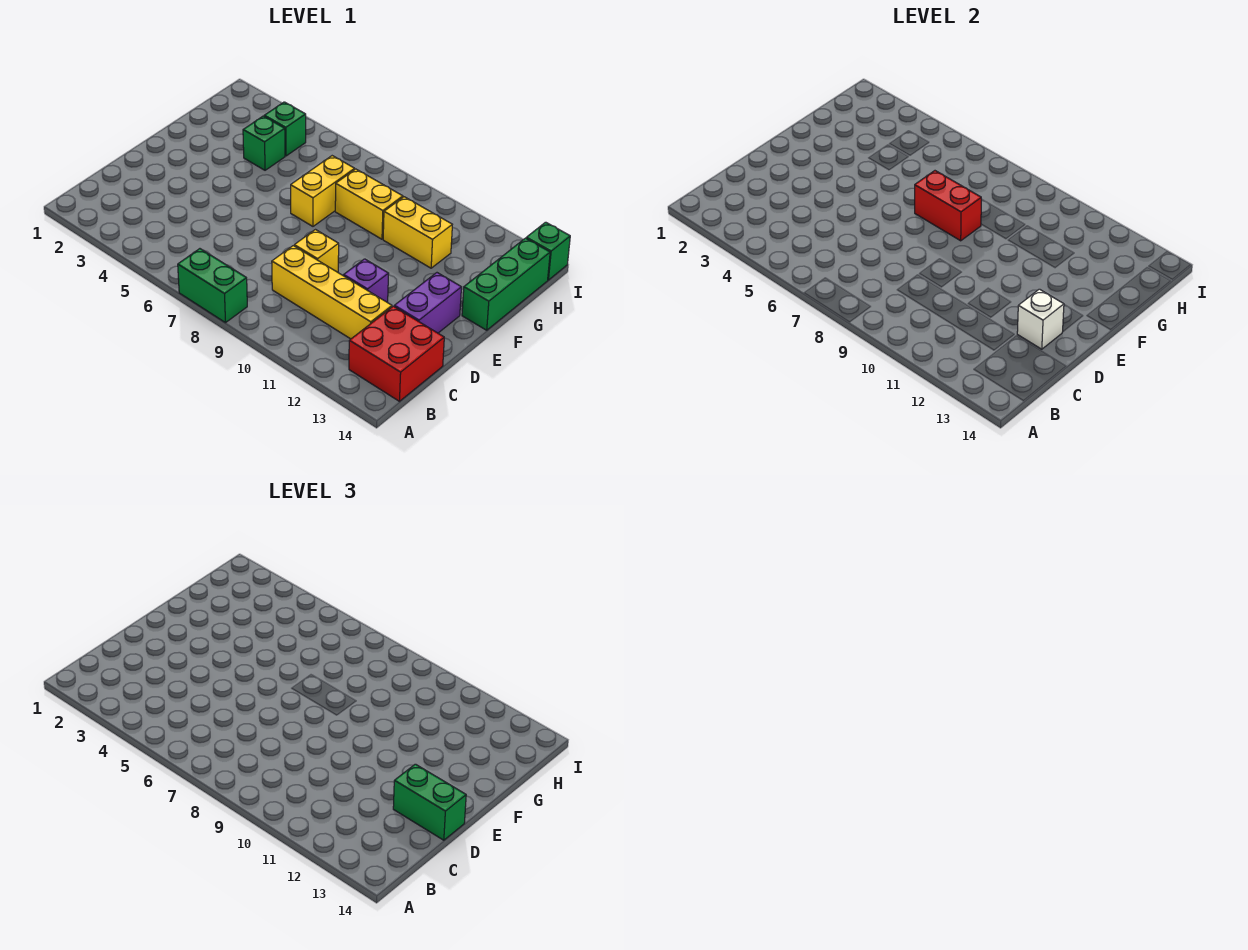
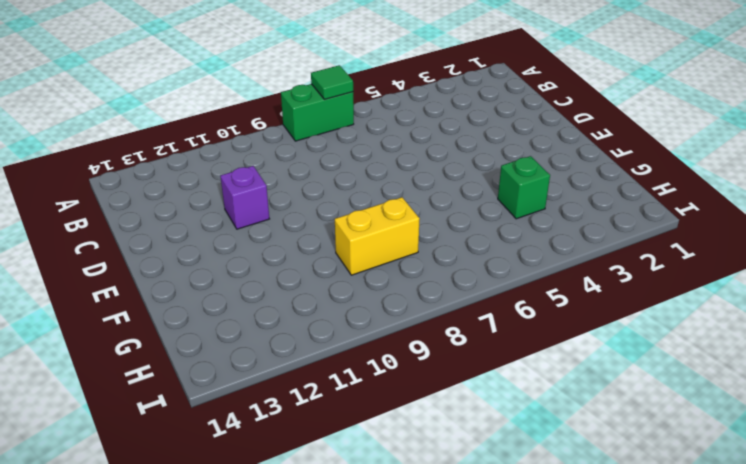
green 1x1 tile [311,65,353,99] -> none
none -> red 2x2 brick [349,306,444,401]
none -> yellow 1x4 brick [272,246,392,339]
none -> yellow 1x1 brick [294,230,339,272]

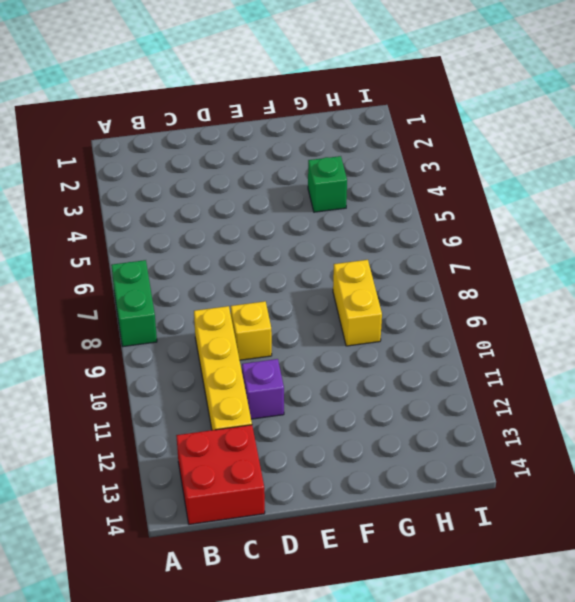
none -> purple 1x2 brick [394,273,462,333]
none -> yellow 1x2 brick [291,156,355,226]
none -> green 1x3 brick [462,238,550,330]

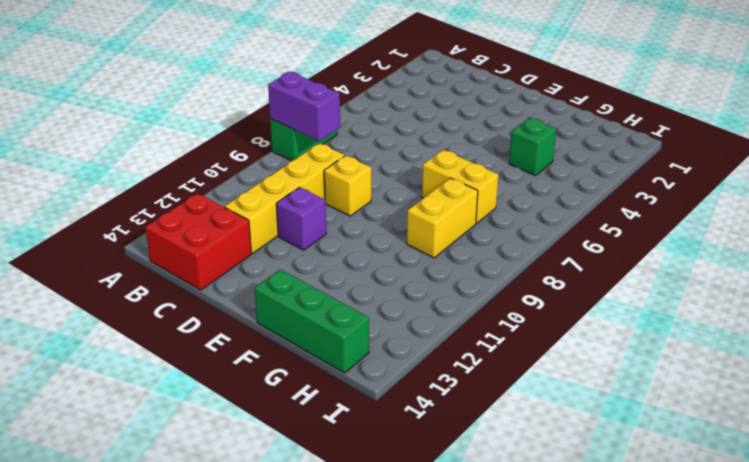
purple 1x2 brick [268,72,340,141] -> purple 1x2 brick moved to [394,273,462,333]
none -> yellow 1x2 brick [383,197,452,268]
none -> green 1x1 brick [264,102,306,156]
none -> green 1x1 brick [526,222,570,280]

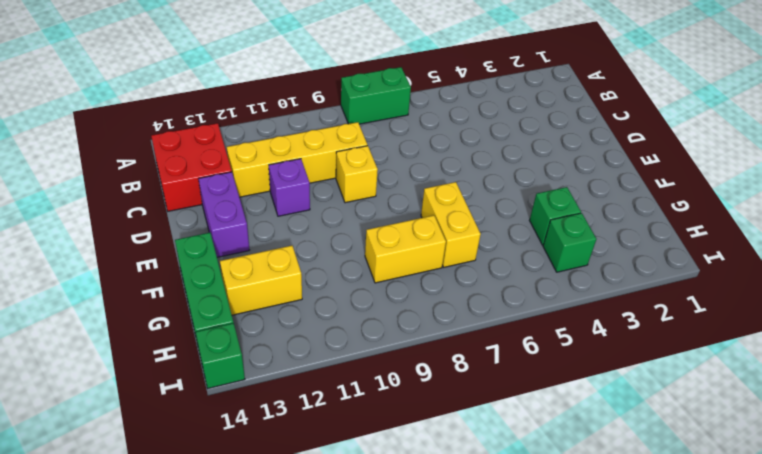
yellow 1x2 brick [220,246,302,315] -> yellow 1x2 brick moved to [383,197,452,268]
none -> white 1x1 brick [1017,289,1064,349]
none -> red 1x2 brick [915,171,981,241]
none -> green 1x2 brick [393,764,466,840]

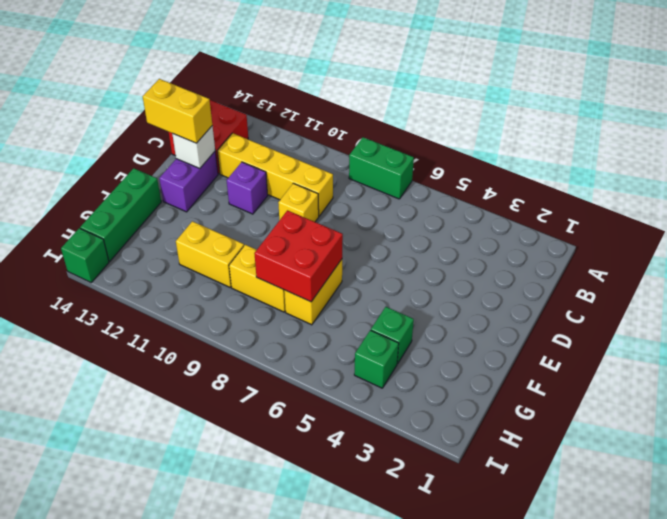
yellow 1x2 brick [143,79,212,143] -> green 1x2 brick [393,764,466,840]
red 2x2 brick [254,210,343,302] -> red 1x2 brick [915,171,981,241]

